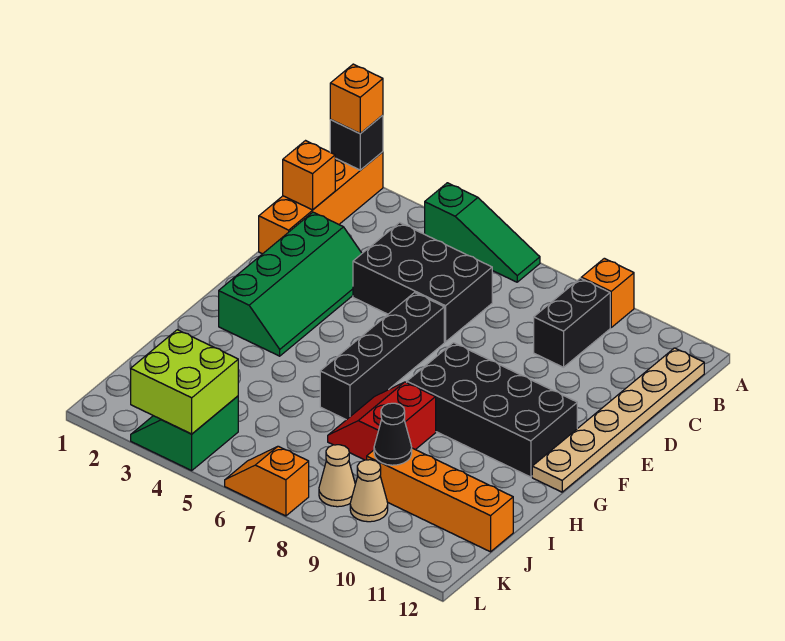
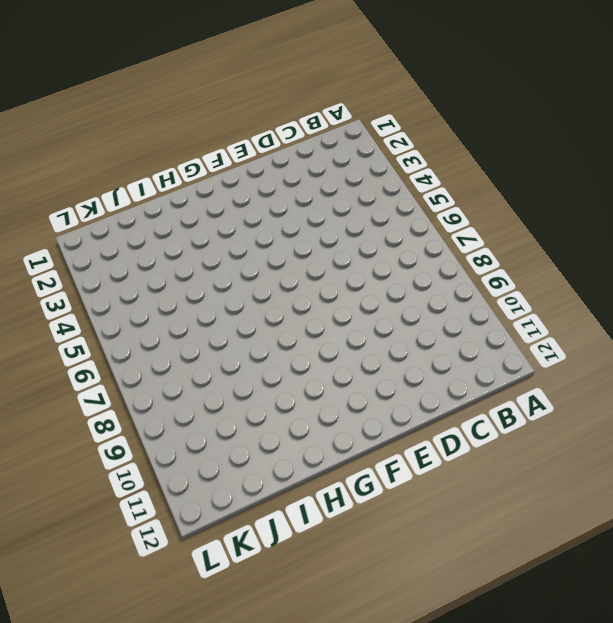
none -> orange 1x4 brick [259,152,383,254]
none -> green 1x3 slope [425,183,540,282]
none -> orange 1x1 brick [581,258,634,327]

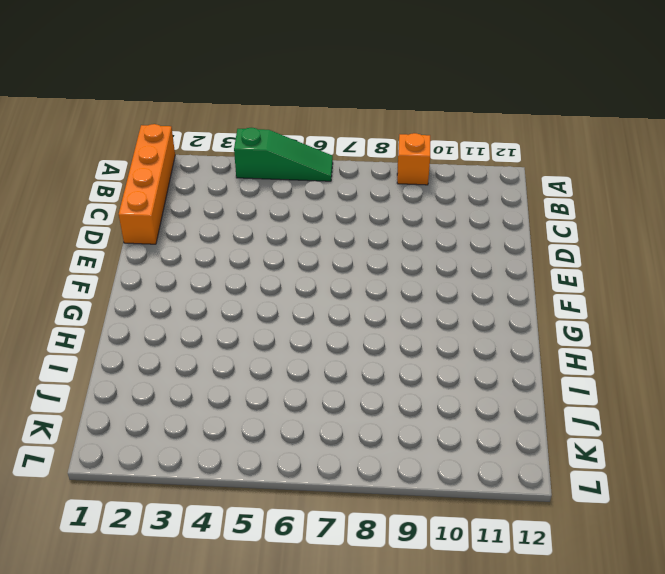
none -> black 1x2 brick [534,278,610,367]
none -> tan 1x6 plate [532,348,704,492]
none -> black 2x3 brick [353,223,492,342]

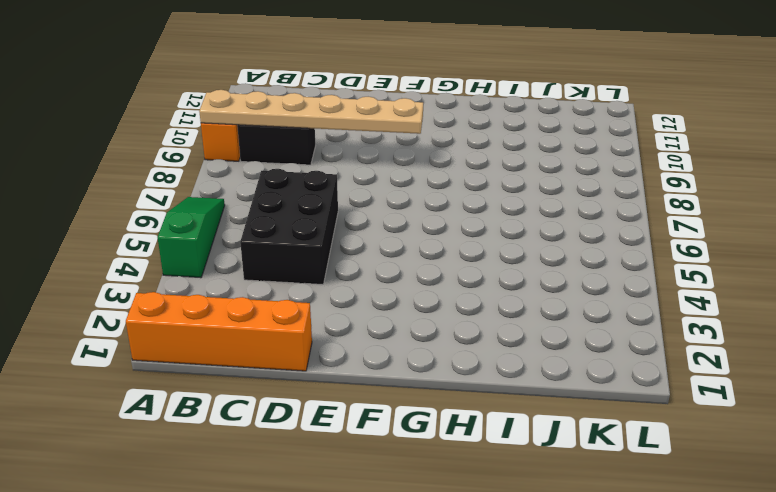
tan 1x6 plate [199,90,423,134] -> tan 1x6 plate moved to [532,348,704,492]
none -> green 2x4 slope [219,212,362,356]
none -> black 1x4 brick [320,293,444,420]
none -> black 2x4 brick [407,343,577,477]

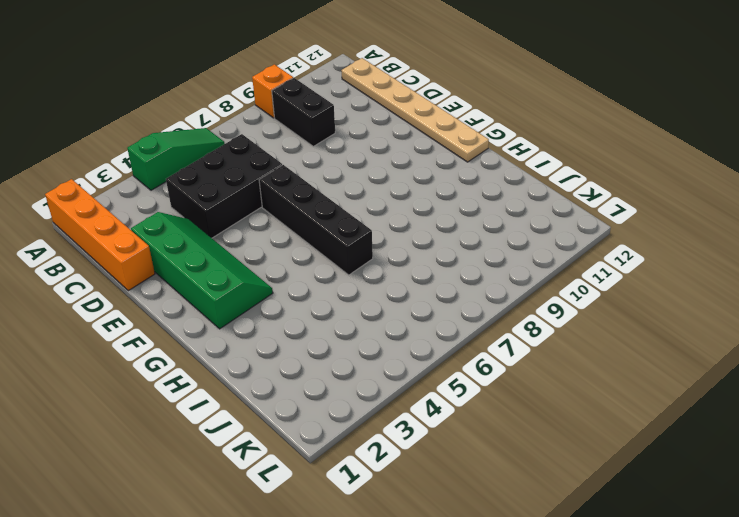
none -> black 2x4 brick [407,343,577,477]
none -> red 2x2 slope [328,382,436,460]
none -> orange 1x4 brick [367,448,513,552]

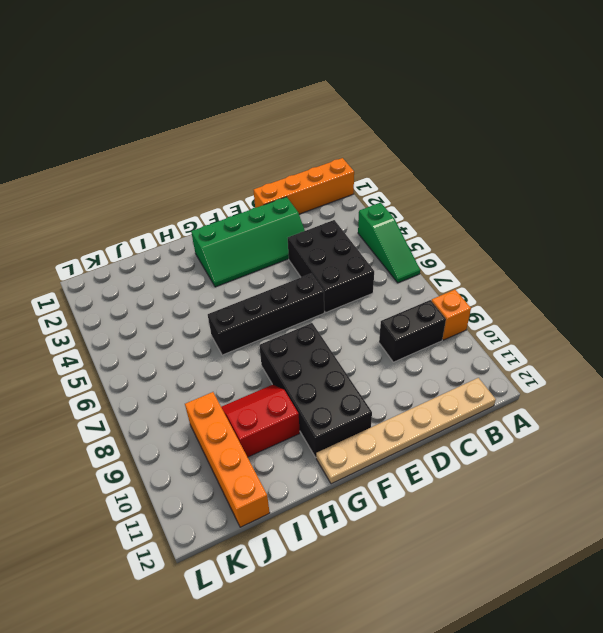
red 2x2 slope [221,385,300,457] -> red 2x2 slope moved to [328,382,436,460]
none -> green 2x2 slope [131,396,238,470]
none -> tan 1x1 cone [319,445,355,507]
none -> tan 1x1 cone [350,460,388,522]

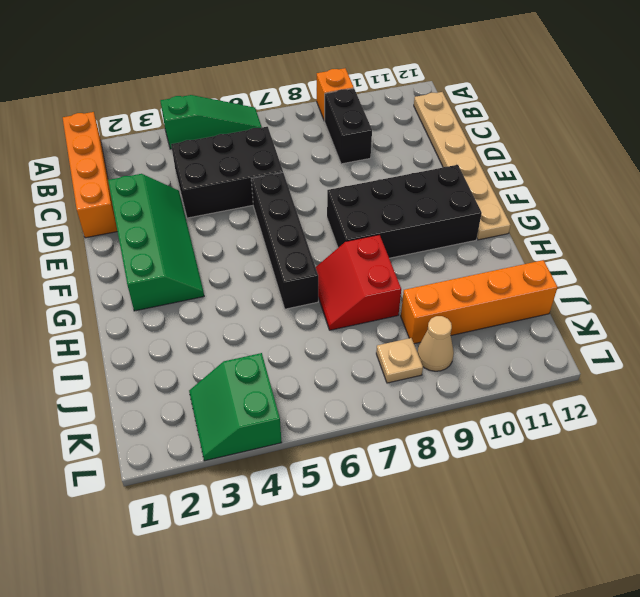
tan 1x1 plate [376,338,423,383] -> tan 1x1 cone [319,445,355,507]
none -> orange 1x2 slope [225,446,309,516]
none -> black 1x1 brick [330,115,383,170]
none -> orange 1x1 brick [283,141,335,210]

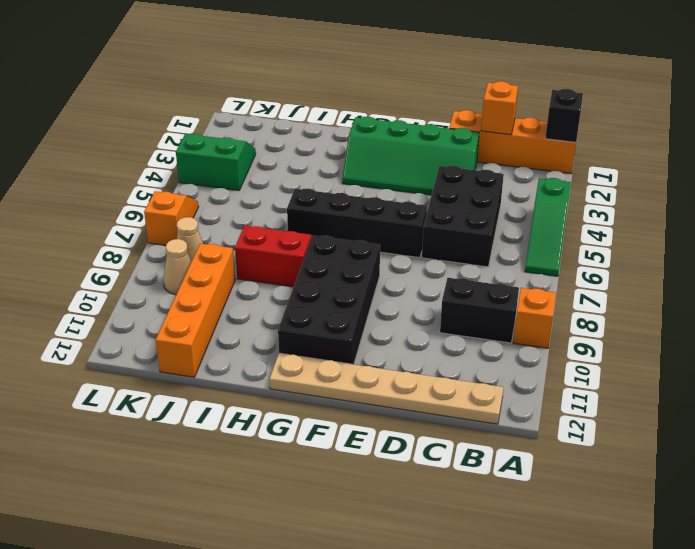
none -> black 1x1 cone [374,403,412,465]
none -> lime 2x2 brick [131,330,238,434]
none -> orange 1x1 brick [330,64,383,133]

